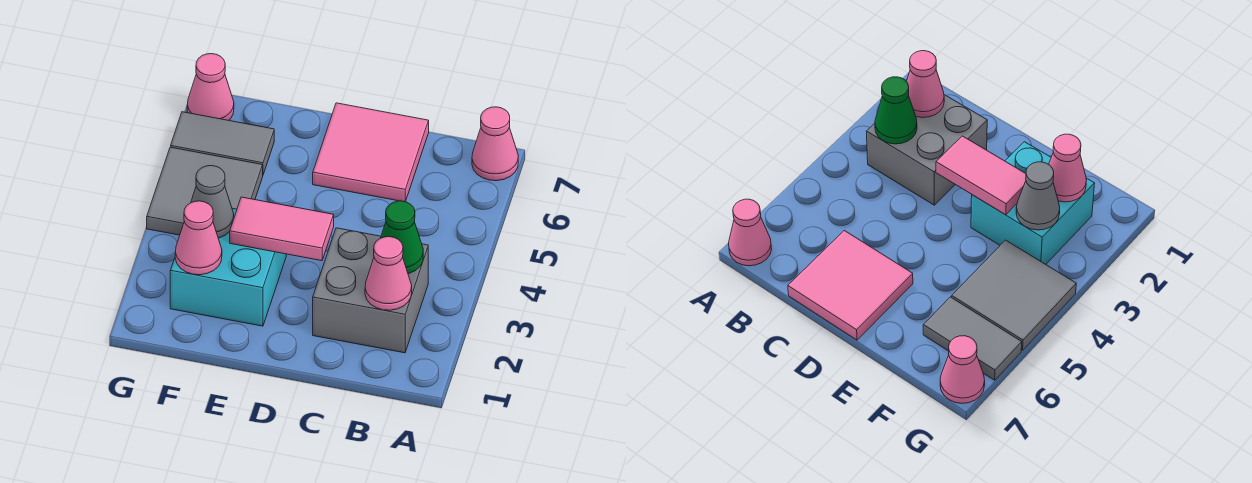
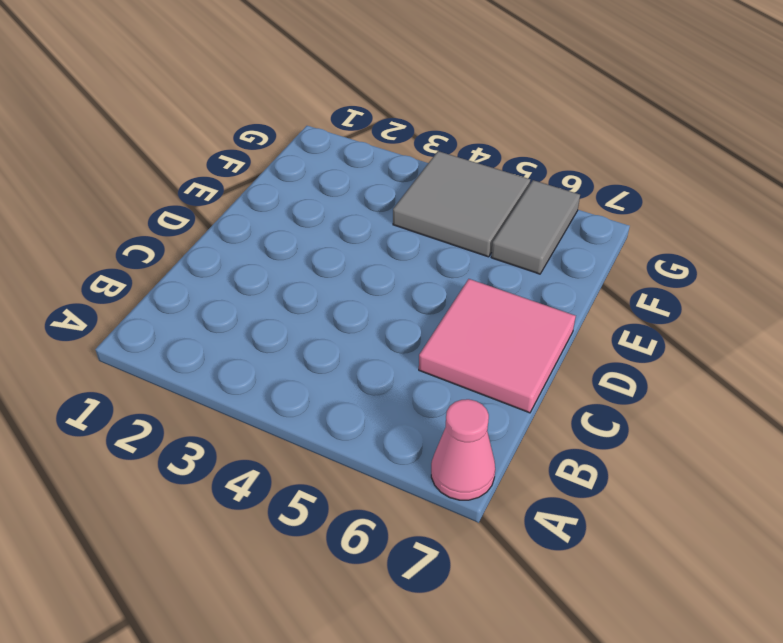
none -> grey 2x2 brick [313,228,428,353]
none -> cyan 2x2 brick [170,208,286,326]
none -> pink 1x1 cone [187,54,234,120]

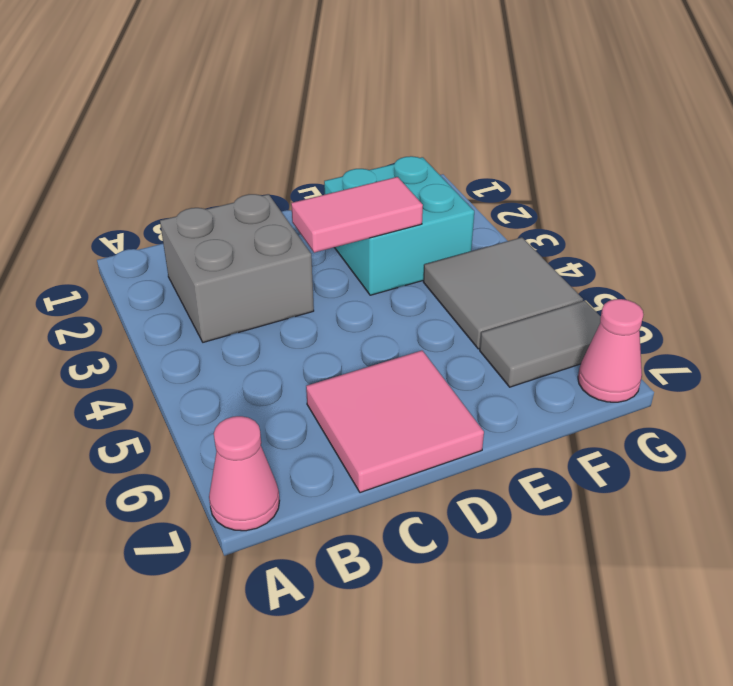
none -> pink 1x1 cone [365,237,412,310]
none -> green 1x1 cone [381,201,423,274]
none -> pink 1x1 cone [175,201,222,275]

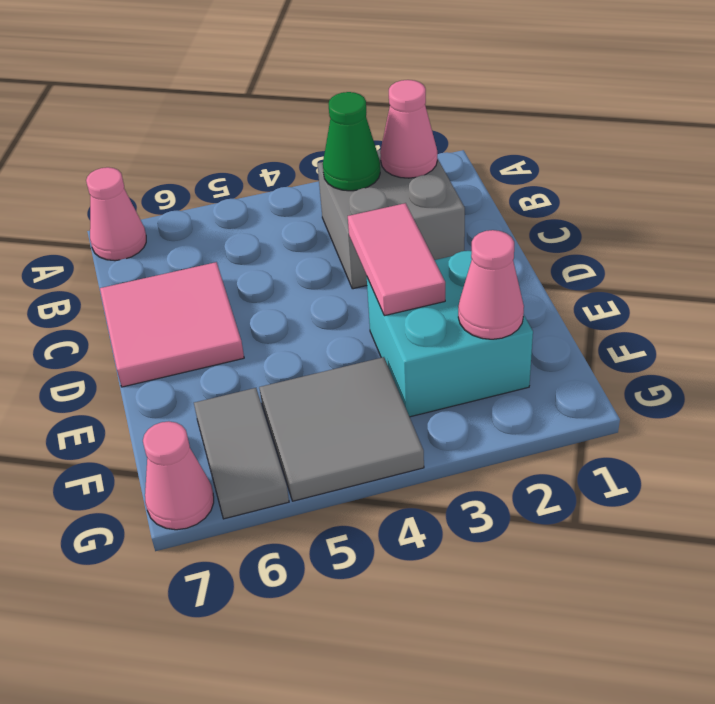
none -> grey 1x1 cone [191,166,234,238]

